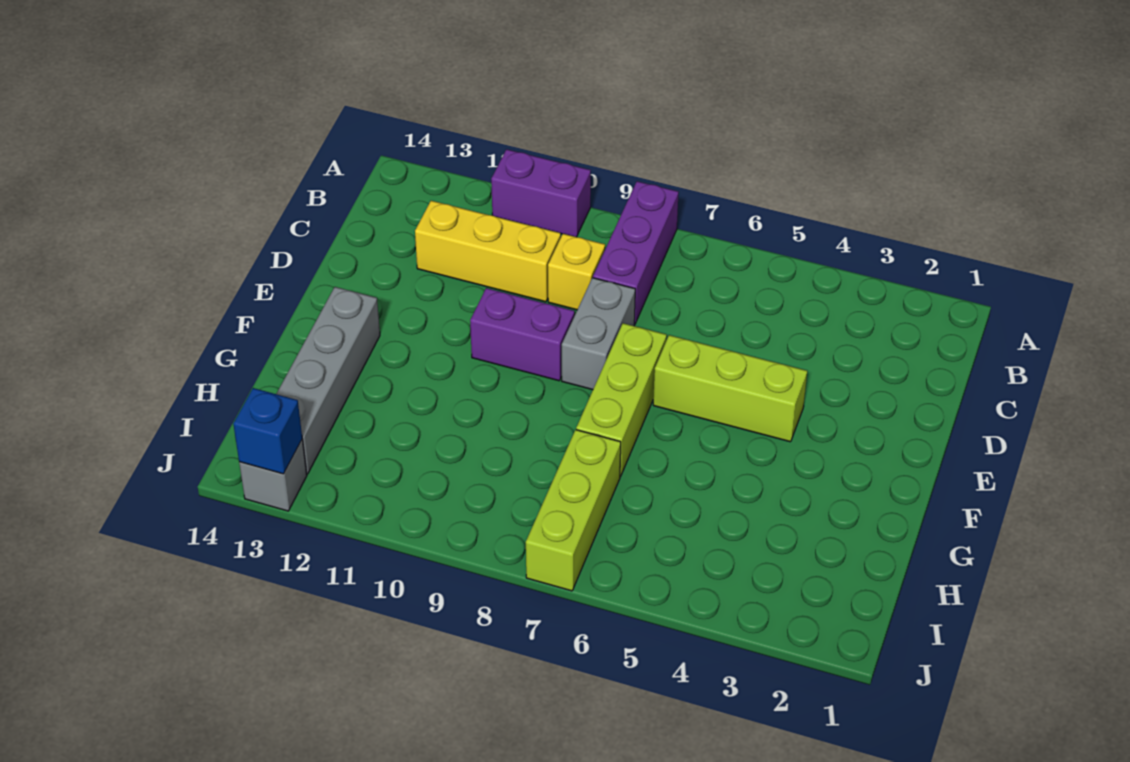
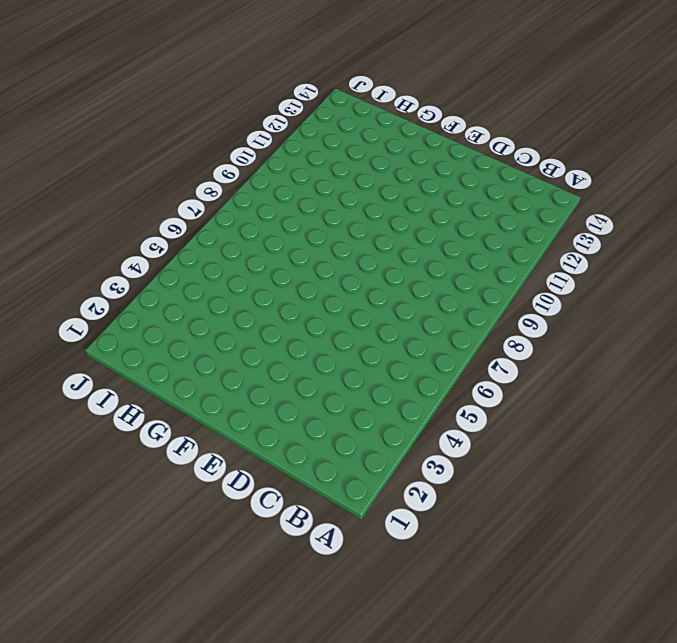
none -> purple 1x3 brick [593,181,679,325]
none -> purple 1x2 brick [491,149,591,237]
none -> yellow 1x1 brick [548,234,605,310]

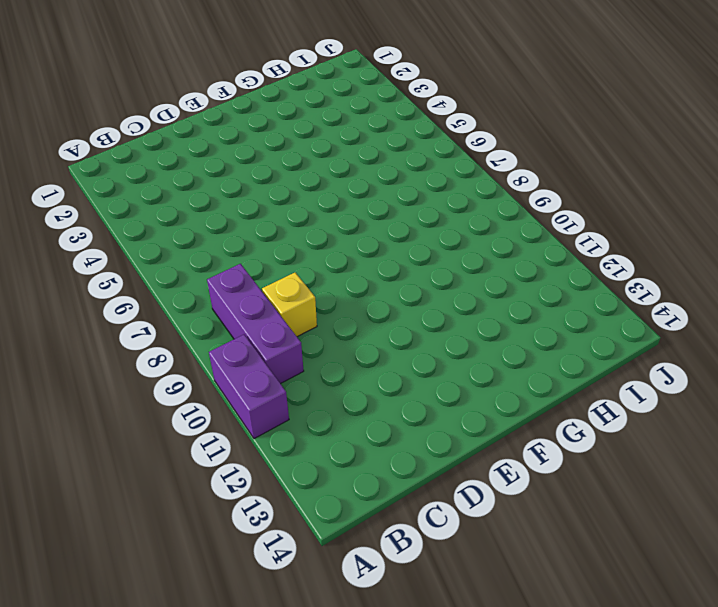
purple 1x3 brick [207,264,304,384] -> purple 1x3 brick turned to [593,181,679,325]
none -> yellow 1x3 brick [415,201,561,302]
none -> grey 1x2 brick [562,278,635,390]
none -> lime 1x3 brick [653,335,807,442]

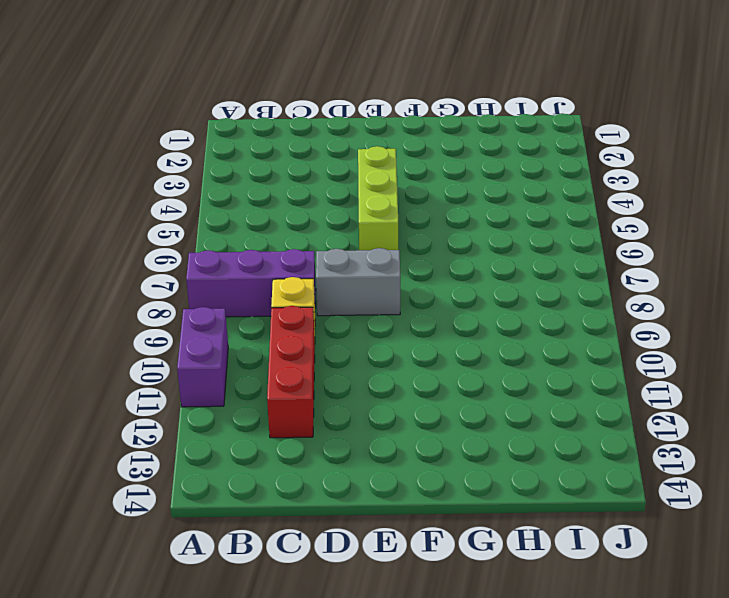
red 1x3 brick [267,306,315,438] -> yellow 1x3 brick [415,201,561,302]
none -> lime 1x3 brick [576,323,667,477]
none -> purple 1x2 brick [470,288,575,381]
none -> grey 1x4 brick [276,287,380,474]

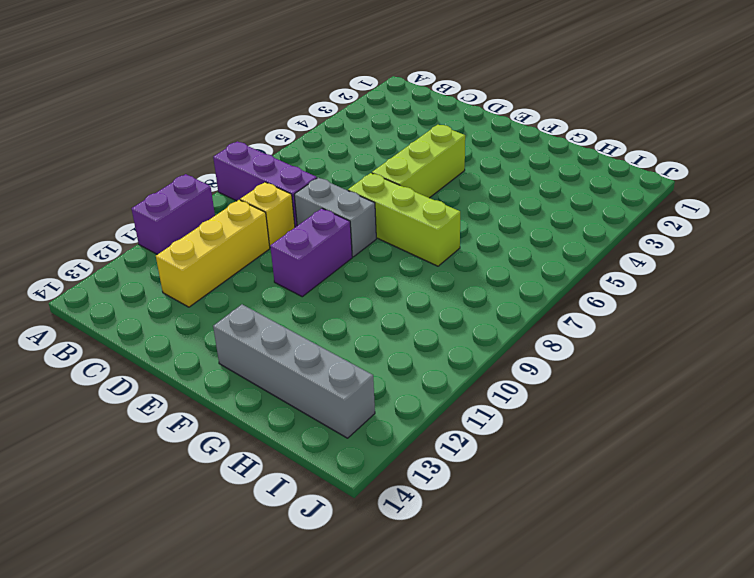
none -> lime 1x3 brick [526,430,621,591]
none -> grey 1x1 brick [239,439,307,511]
none -> blue 1x1 brick [233,388,302,474]

